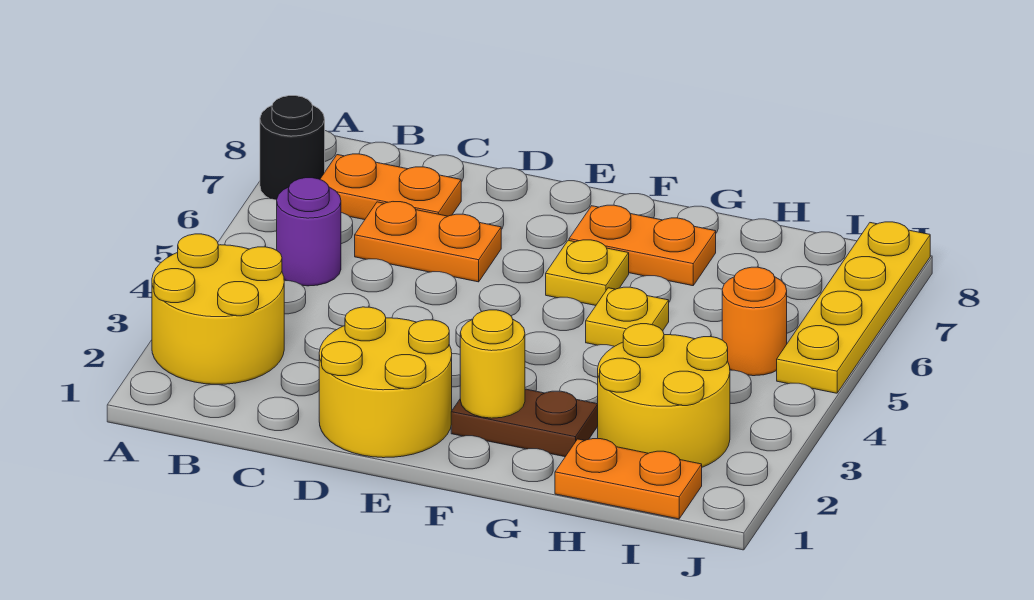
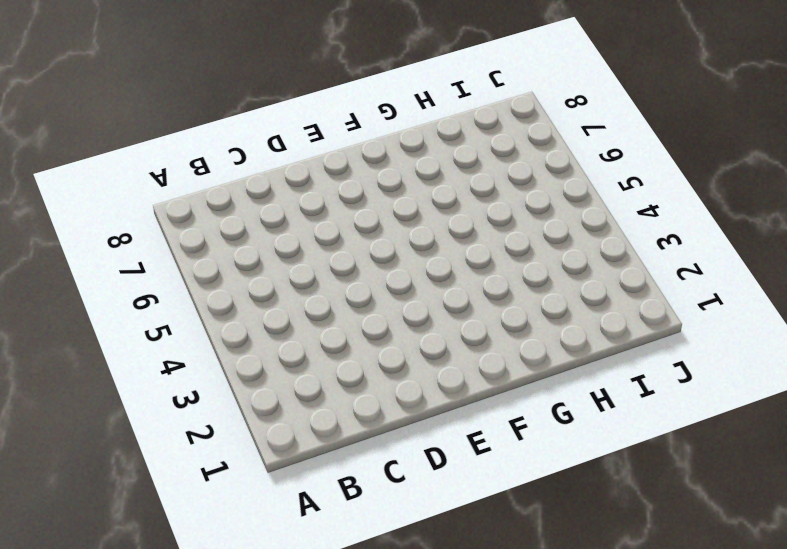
none -> yellow 2x2 round brick [152,234,284,384]
none -> black 1x1 round brick [260,96,325,200]
none -> purple 1x1 round brick [277,178,341,286]

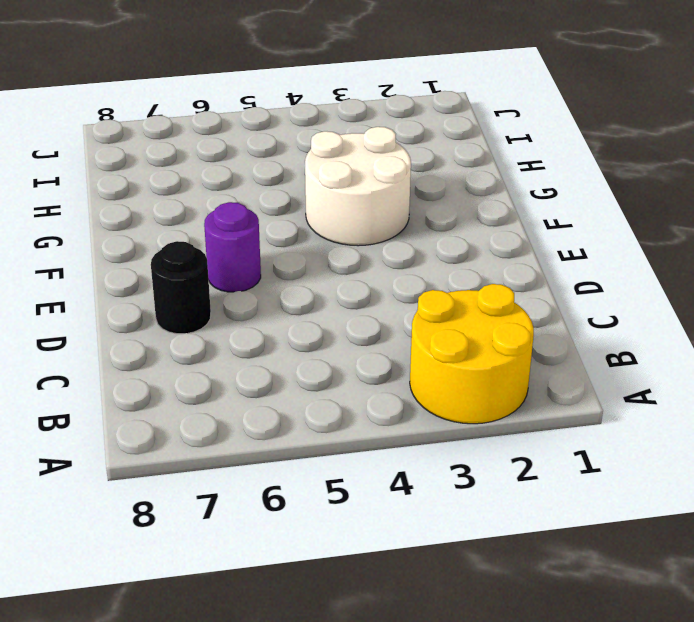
black 1x1 round brick [151,241,211,334] -> black 1x1 round brick moved to [260,96,325,200]
purple 1x1 round brick [204,202,261,292] -> purple 1x1 round brick moved to [277,178,341,286]
white 2x2 round brick [305,127,411,246] -> none
none -> orange 1x2 plate [320,154,461,220]
none -> orange 1x2 plate [355,202,501,282]
none -> yellow 2x2 round brick [319,307,452,458]

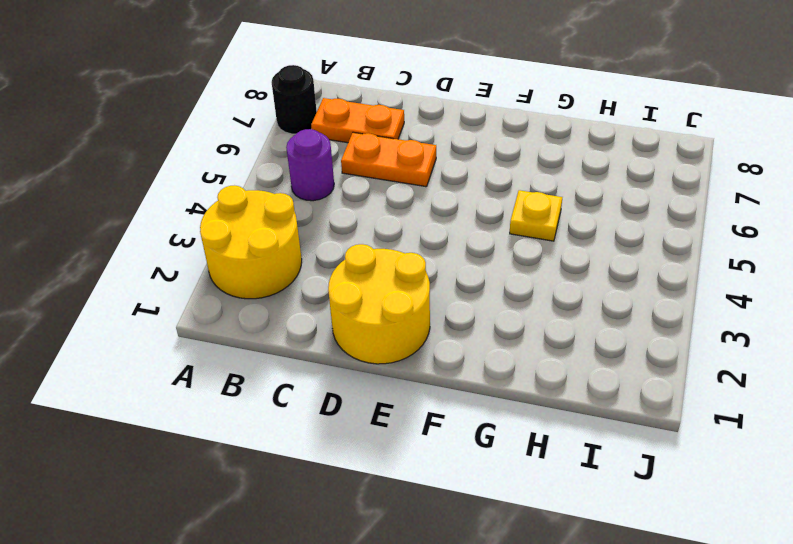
none -> brown 1x2 plate [451,389,598,457]
none -> yellow 1x1 plate [546,240,629,305]
none -> orange 1x2 plate [569,205,716,286]

